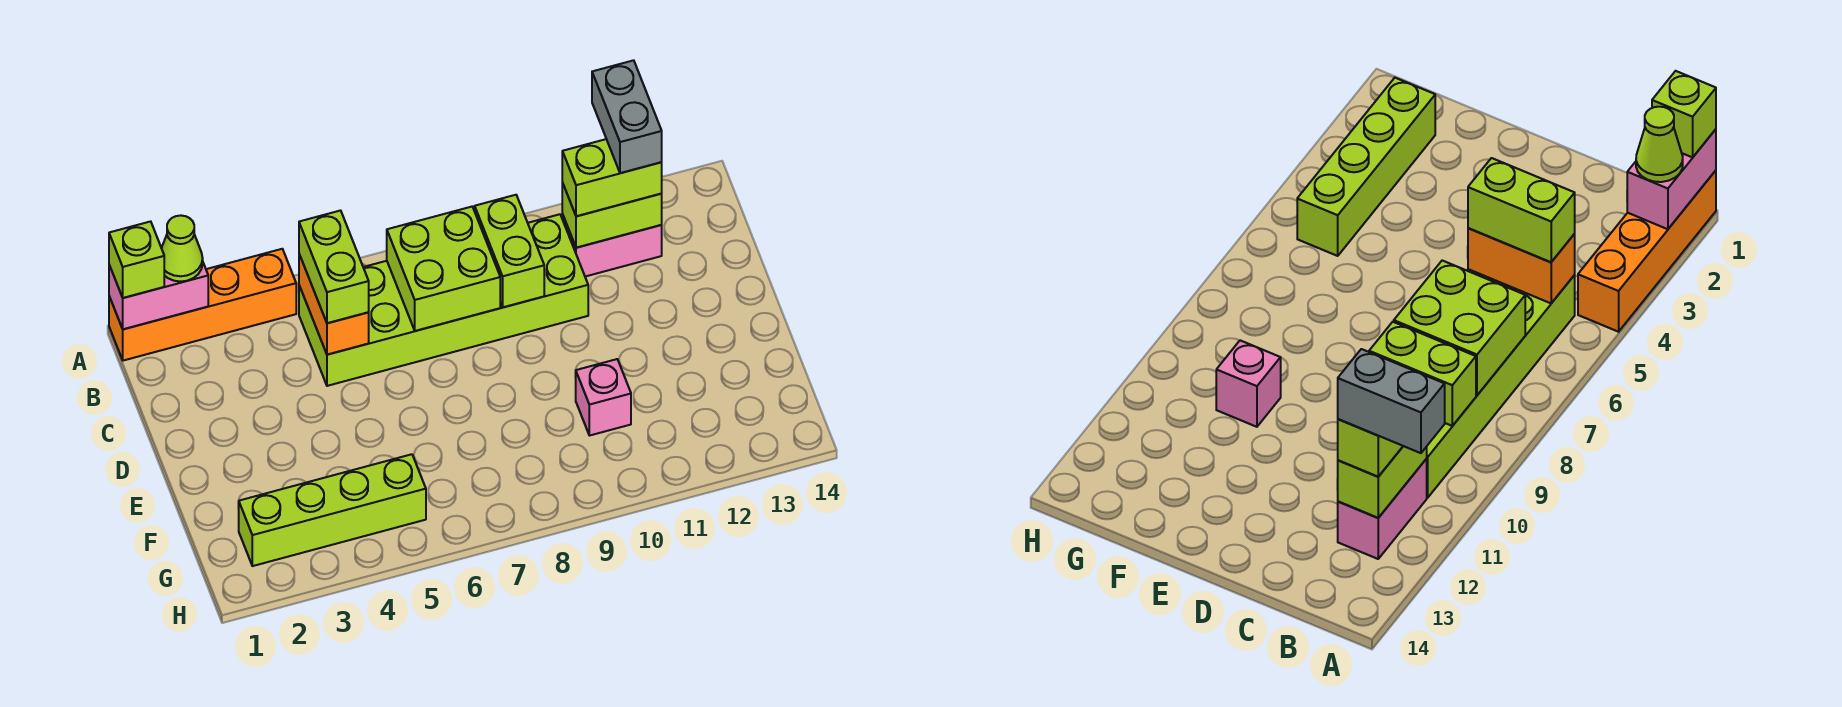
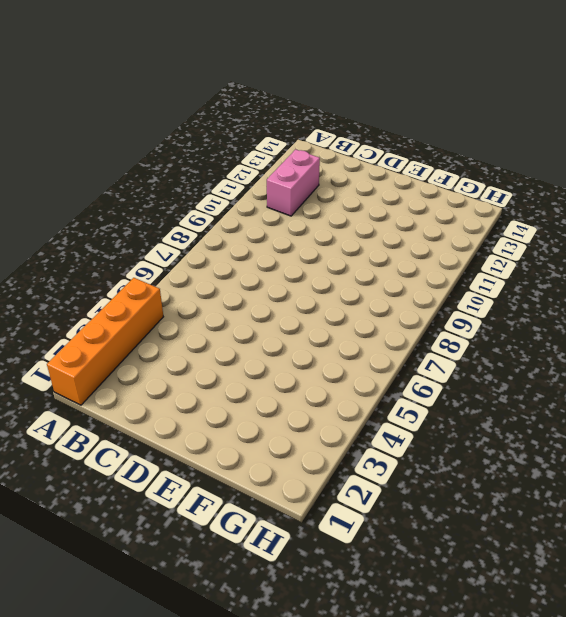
none -> lime 2x6 brick [299,214,588,386]
none -> pink 1x1 brick [575,359,631,436]
none -> lime 1x4 brick [238,454,426,566]

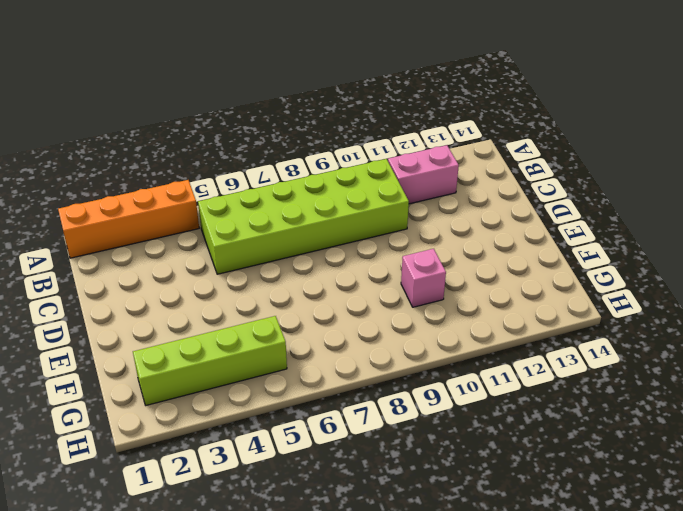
none -> pink 1x2 brick [109,263,208,329]
none -> orange 1x2 brick [299,254,369,355]
none -> lime 2x2 brick [387,207,500,331]

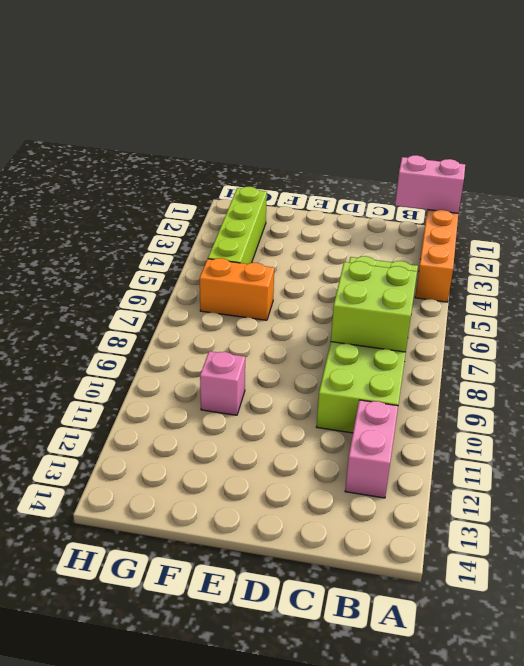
pink 1x2 brick [395,155,465,213] -> pink 1x2 brick turned to [109,263,208,329]
orange 1x2 brick [200,258,274,320] -> orange 1x2 brick moved to [299,254,369,355]
none -> lime 1x2 brick [475,195,544,307]
none -> lime 1x2 brick [562,183,662,248]
none -> lime 1x1 brick [109,221,164,298]

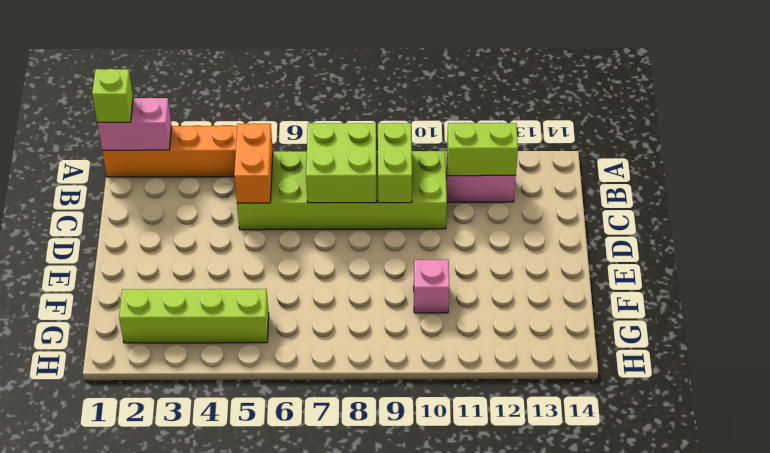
none -> lime 1x1 cone [162,216,203,282]
none -> lime 1x2 brick [299,211,369,323]
none -> lime 1x2 brick [562,139,662,216]

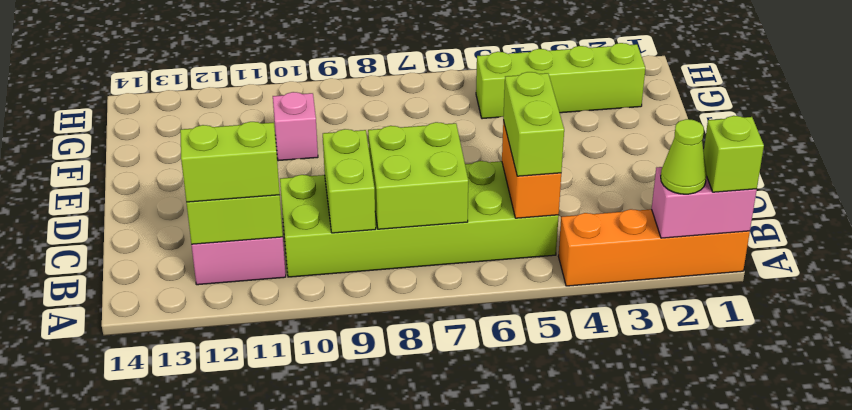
none -> grey 1x2 brick [592,60,662,173]

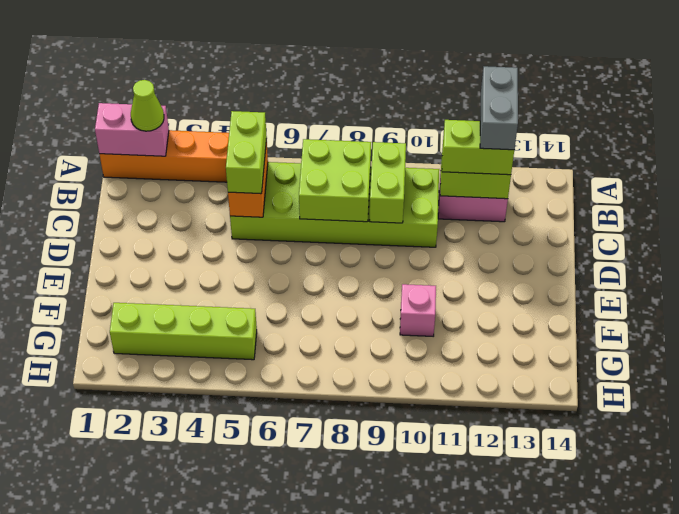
none -> lime 1x1 brick [109,221,164,298]

